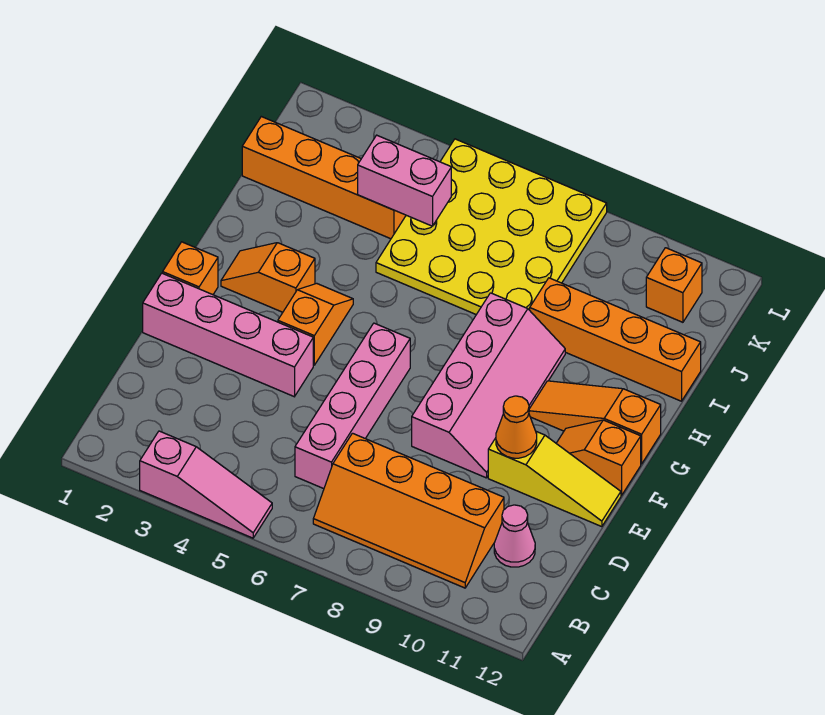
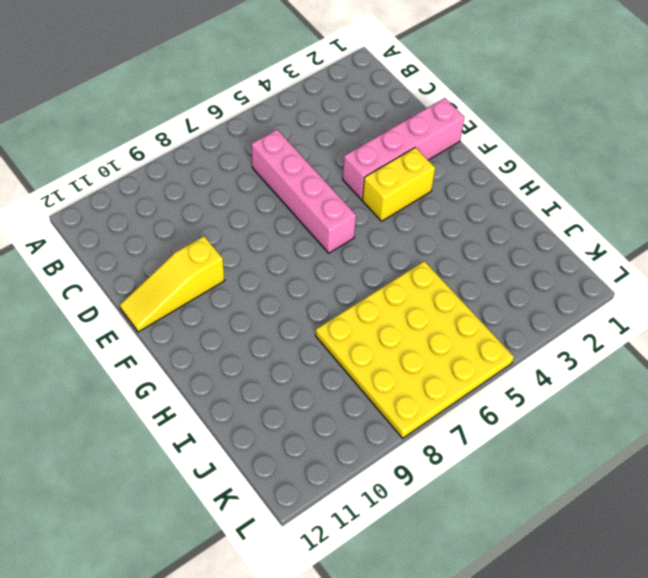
yellow 1x2 brick [362,147,435,221] -> orange 1x2 slope [278,283,353,365]
none -> pink 1x3 slope [140,431,272,538]
none -> orange 2x4 slope [313,433,504,588]
none -> pink 1x1 cone [494,505,535,567]

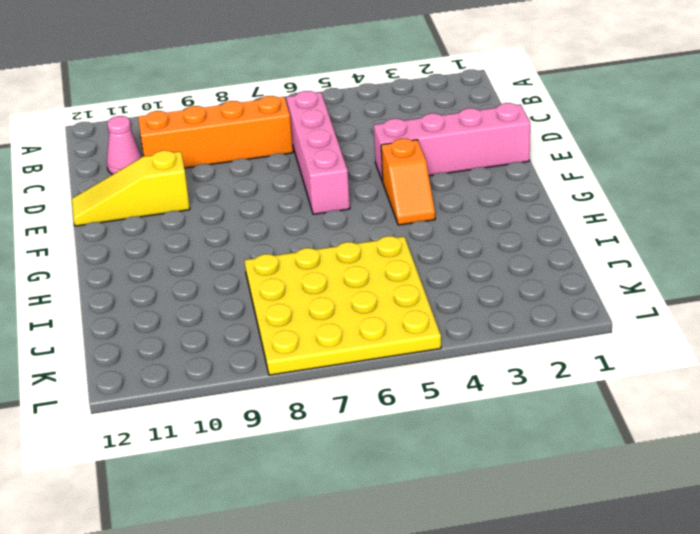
none -> pink 1x3 slope [140,431,272,538]
none -> pink 2x4 slope [412,293,565,478]
none -> orange 1x1 brick [163,242,218,295]

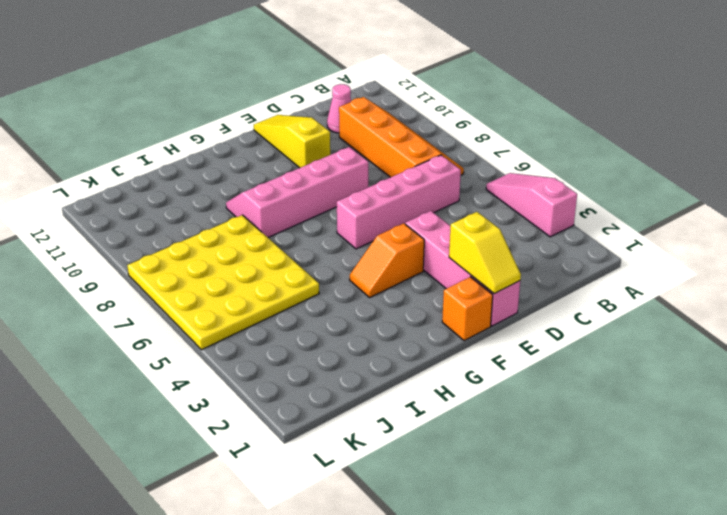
yellow 1x2 slope [449,212,521,294] -> none
none -> orange 1x2 slope [556,420,641,495]
none -> orange 1x2 slope [221,243,315,312]
none -> orange 1x3 slope [529,381,661,464]

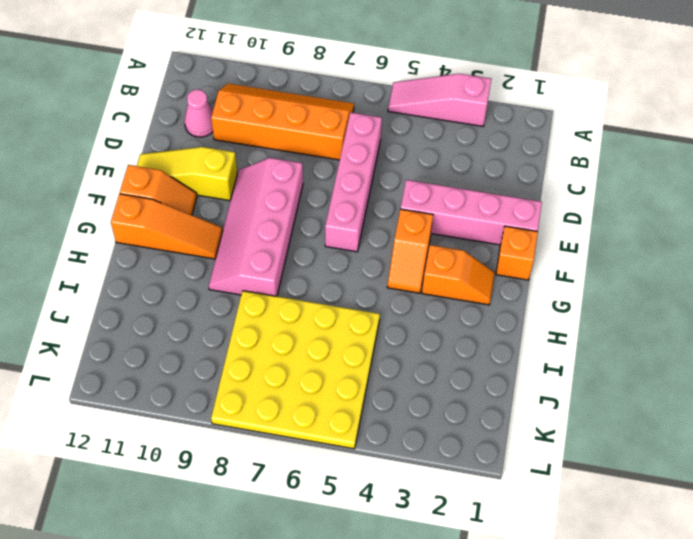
none -> orange 1x4 brick [530,278,701,401]
none -> orange 1x4 brick [242,117,406,239]
none -> orange 1x1 brick [646,248,702,322]

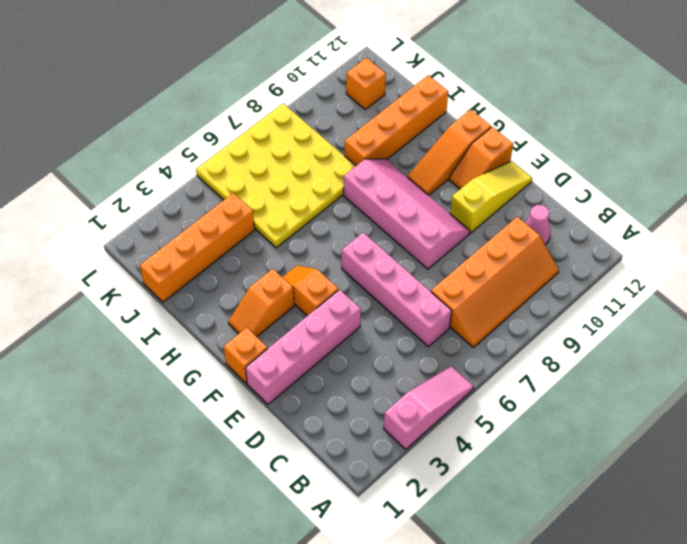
none -> orange 1x1 cone [496,396,537,458]
none -> pink 1x2 brick [358,135,451,226]

